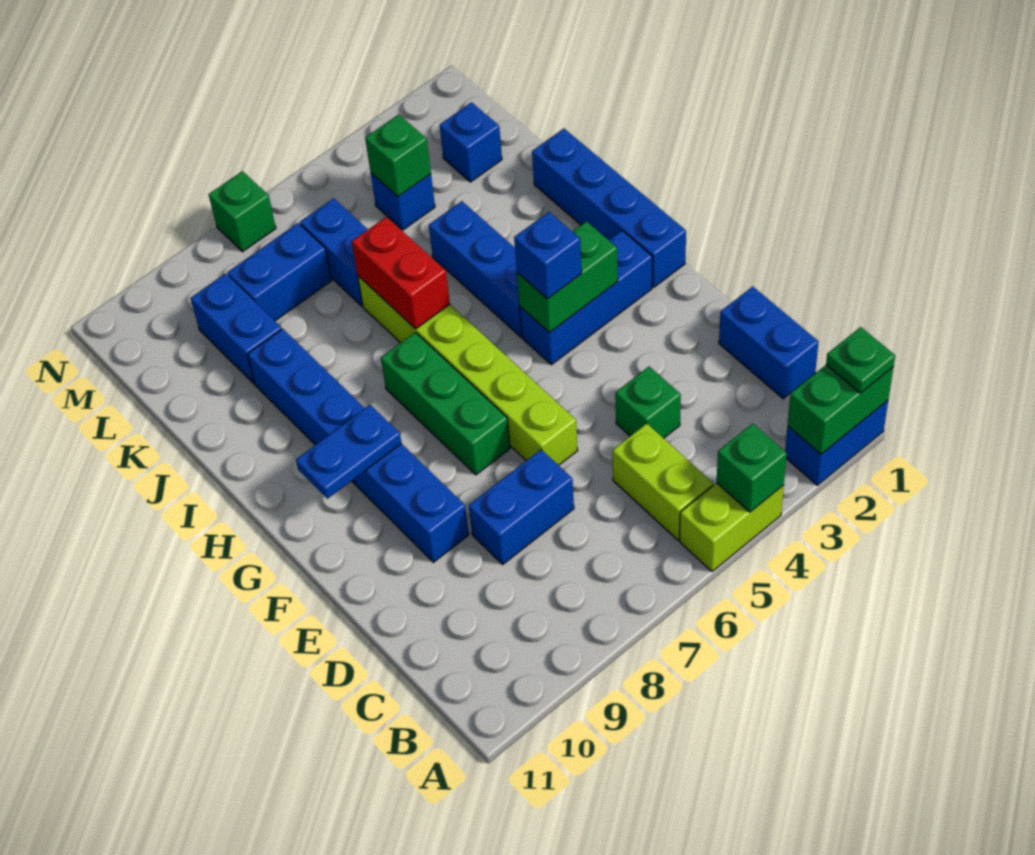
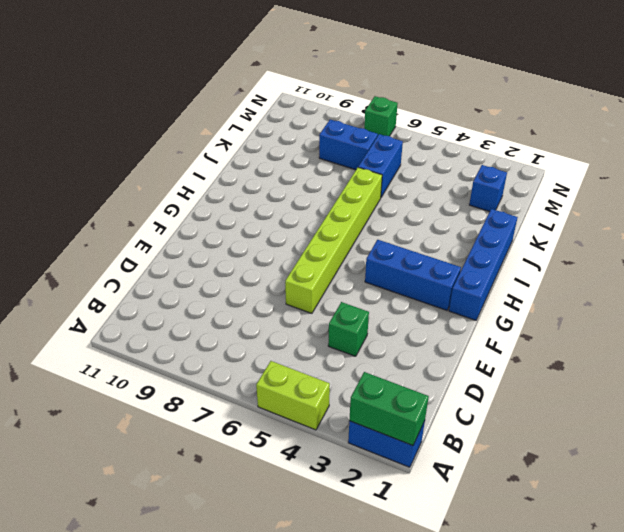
none -> lime 1x2 brick [612,423,713,540]
none -> blue 1x2 brick [719,287,819,399]
none -> blue 1x2 brick [469,450,574,564]

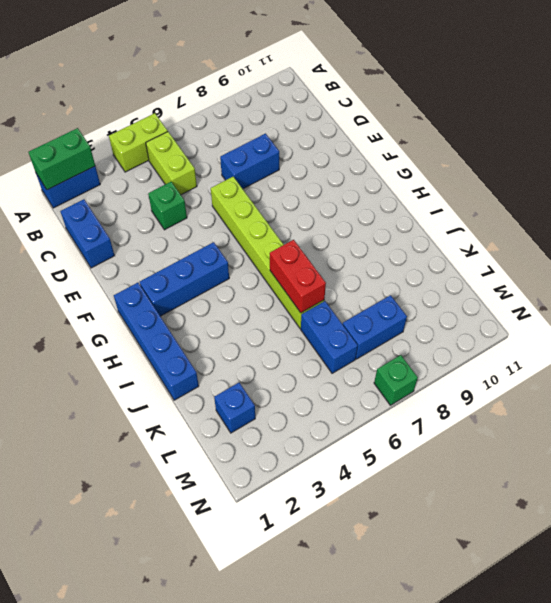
none -> blue 1x6 brick [247,329,469,562]
none -> green 1x3 brick [381,332,510,475]
none -> blue 1x3 brick [429,201,522,337]

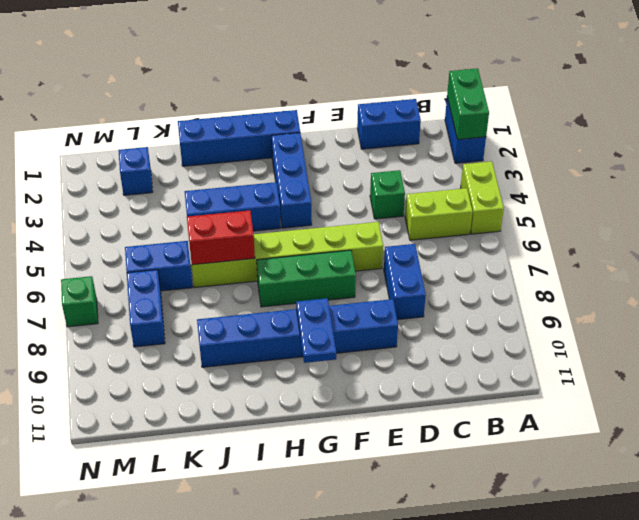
none -> blue 1x2 brick [191,274,282,384]
none -> blue 1x1 brick [371,173,435,230]
none -> green 1x1 brick [717,423,787,512]

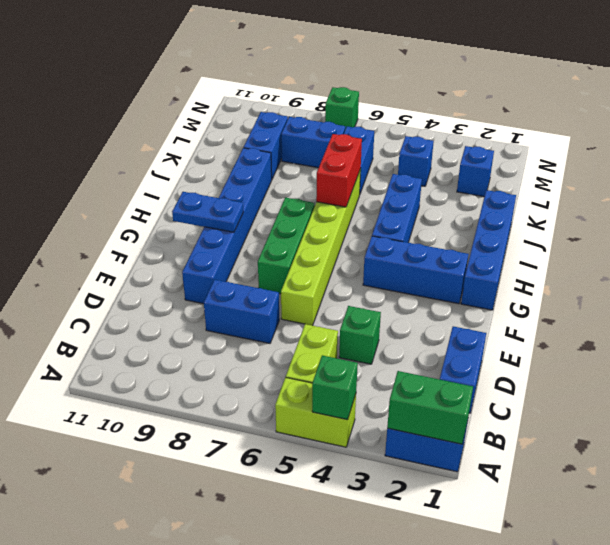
none -> green 1x2 brick [517,221,618,333]
none -> green 1x1 brick [365,114,431,196]
none -> green 1x1 plate [826,327,895,393]

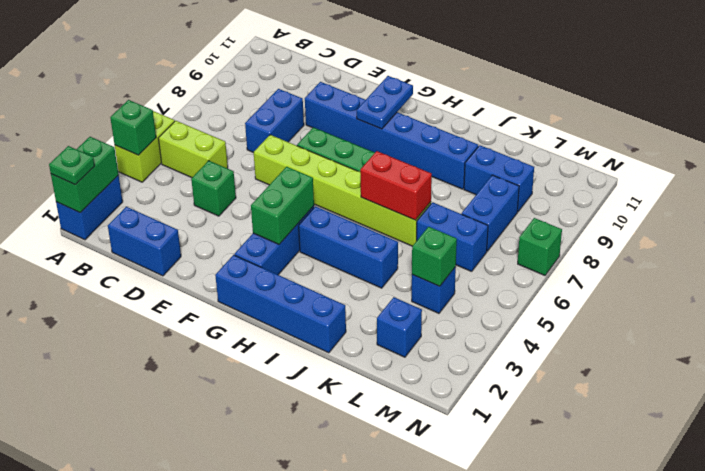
none -> blue 1x1 brick [514,212,582,299]

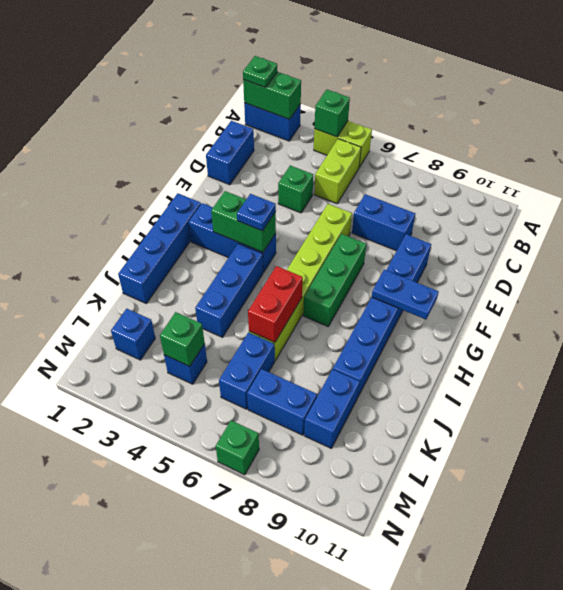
blue 1x1 plate [237,194,276,231] -> blue 1x1 brick [514,212,582,299]

